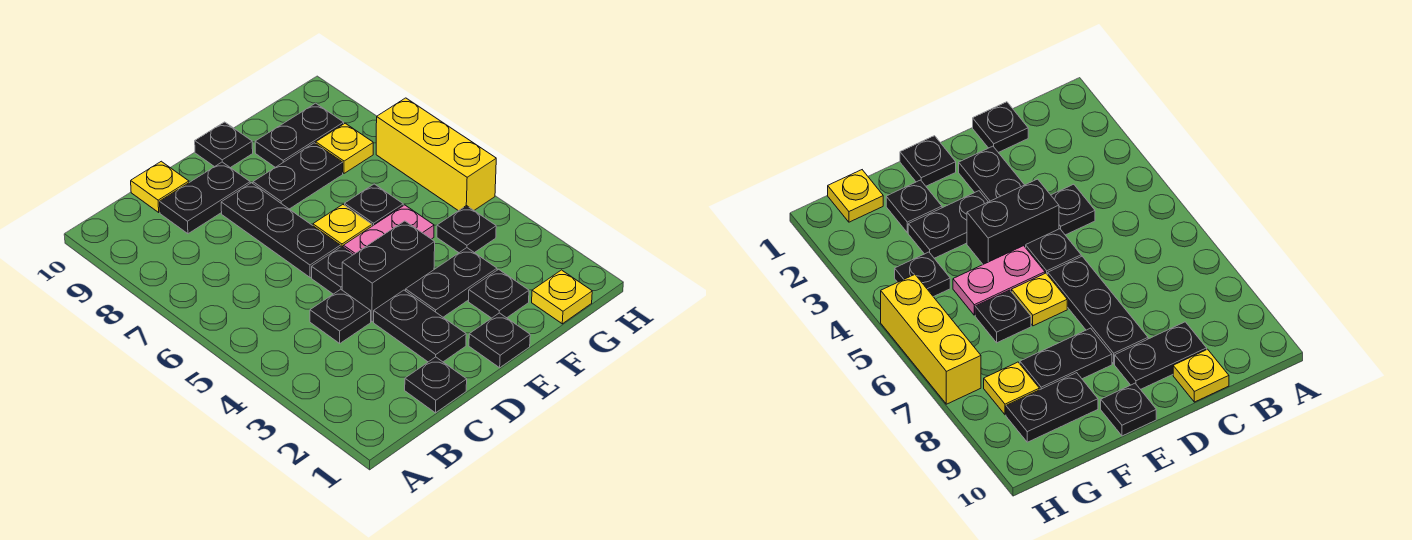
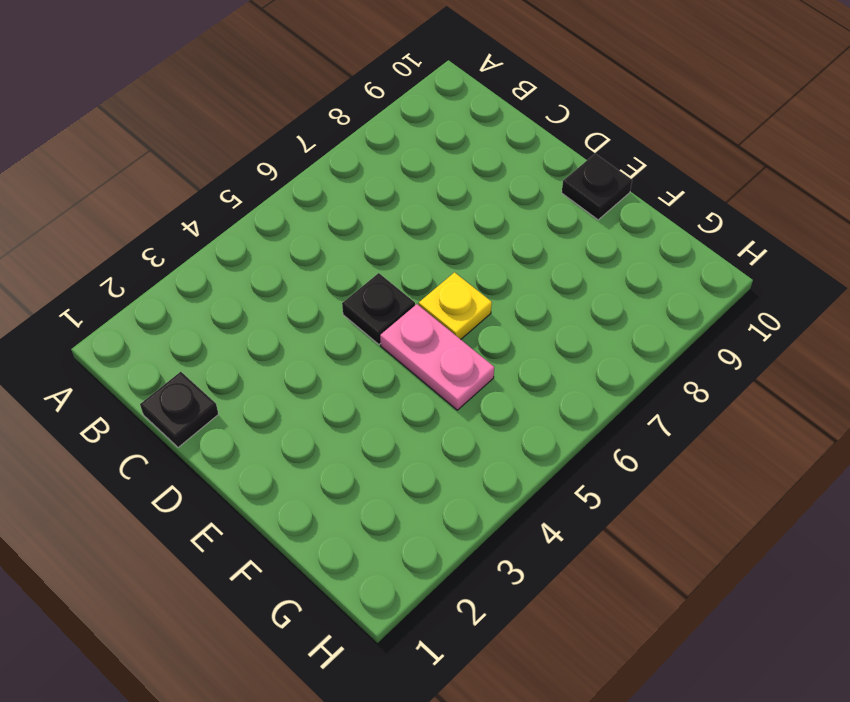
none -> black 1x1 plate [310,289,371,343]
none -> black 1x2 plate [160,162,250,234]
none -> yellow 1x1 plate [131,161,189,212]

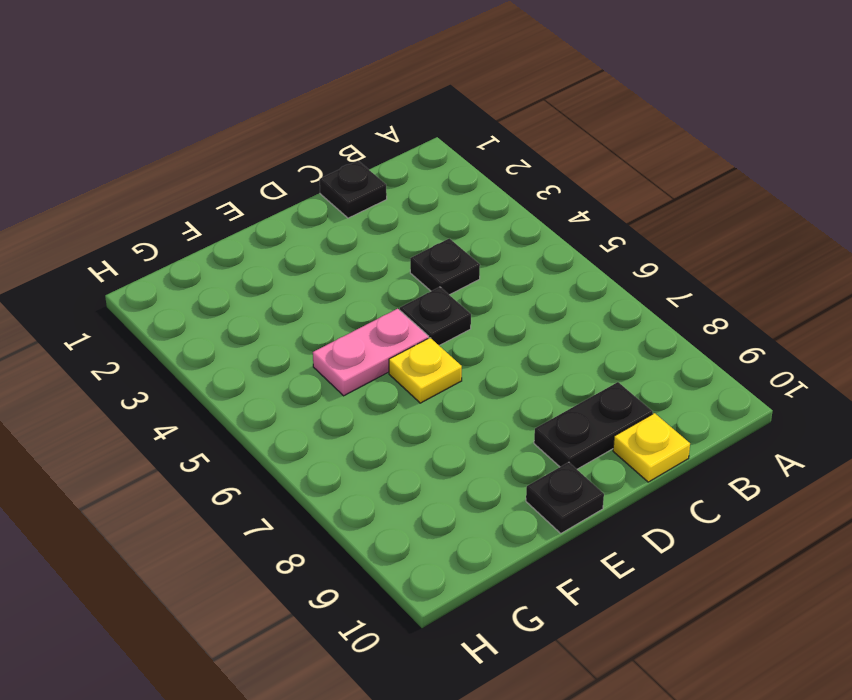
none -> black 1x2 plate [374,290,466,362]
none -> black 1x2 brick [342,221,435,322]
none -> black 1x3 plate [221,183,340,278]

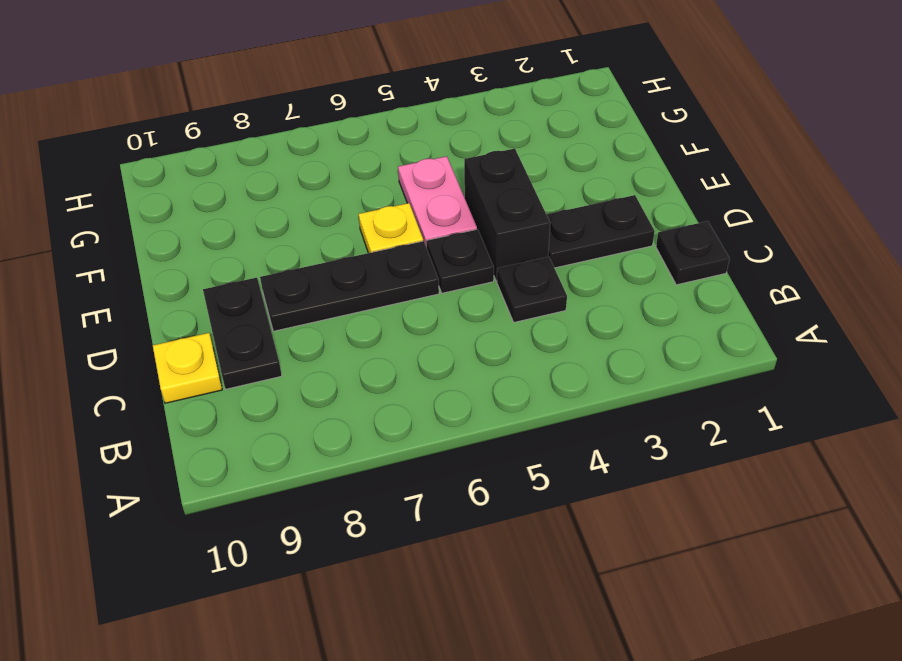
none -> black 1x1 plate [469,313,530,368]
none -> black 1x2 plate [406,248,497,317]
none -> black 1x2 plate [253,143,343,209]

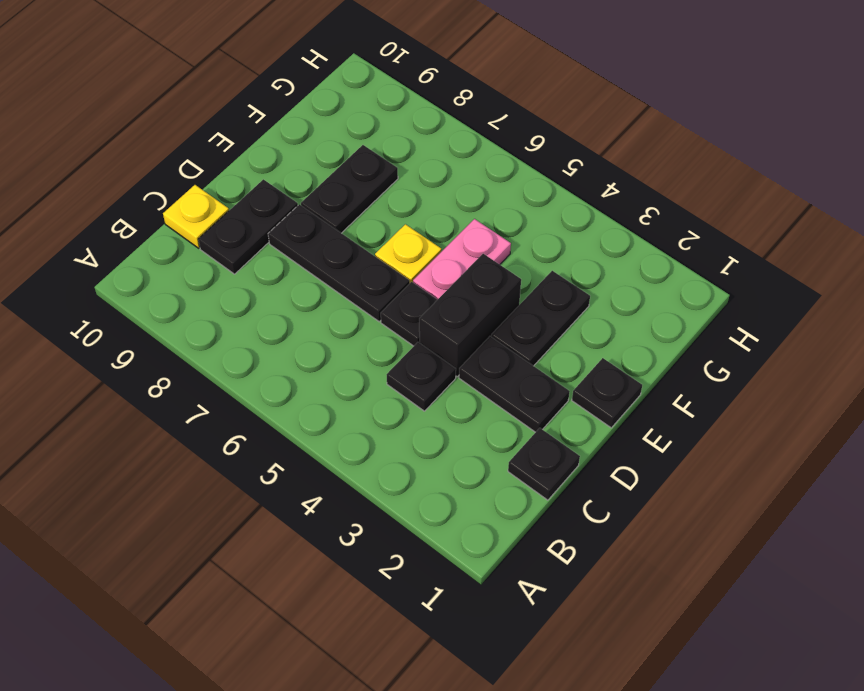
none -> black 1x1 plate [195,122,253,168]
none -> black 1x1 plate [468,269,529,318]
none -> black 1x1 plate [345,184,403,226]

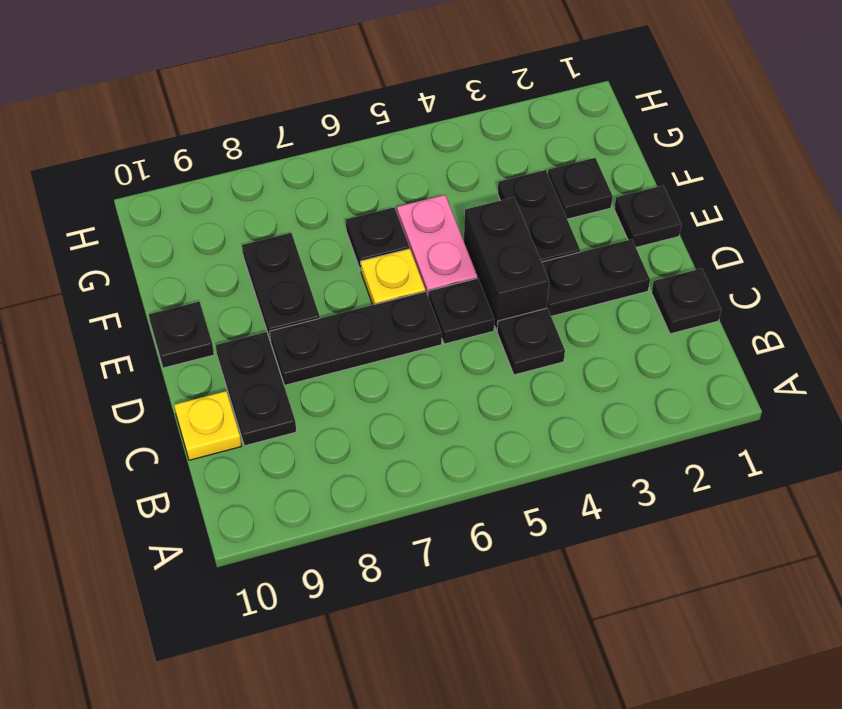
none -> black 1x2 plate [255,103,344,167]
none -> yellow 1x1 plate [532,270,592,324]
none -> black 1x1 plate [437,205,496,253]

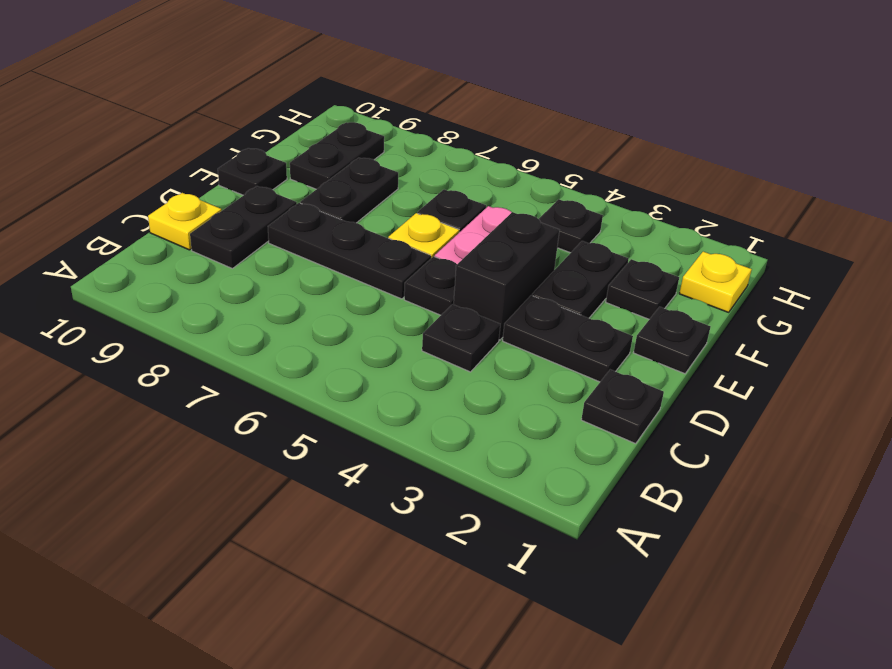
none -> yellow 1x1 plate [316,123,373,173]
none -> yellow 1x3 brick [376,98,496,211]

